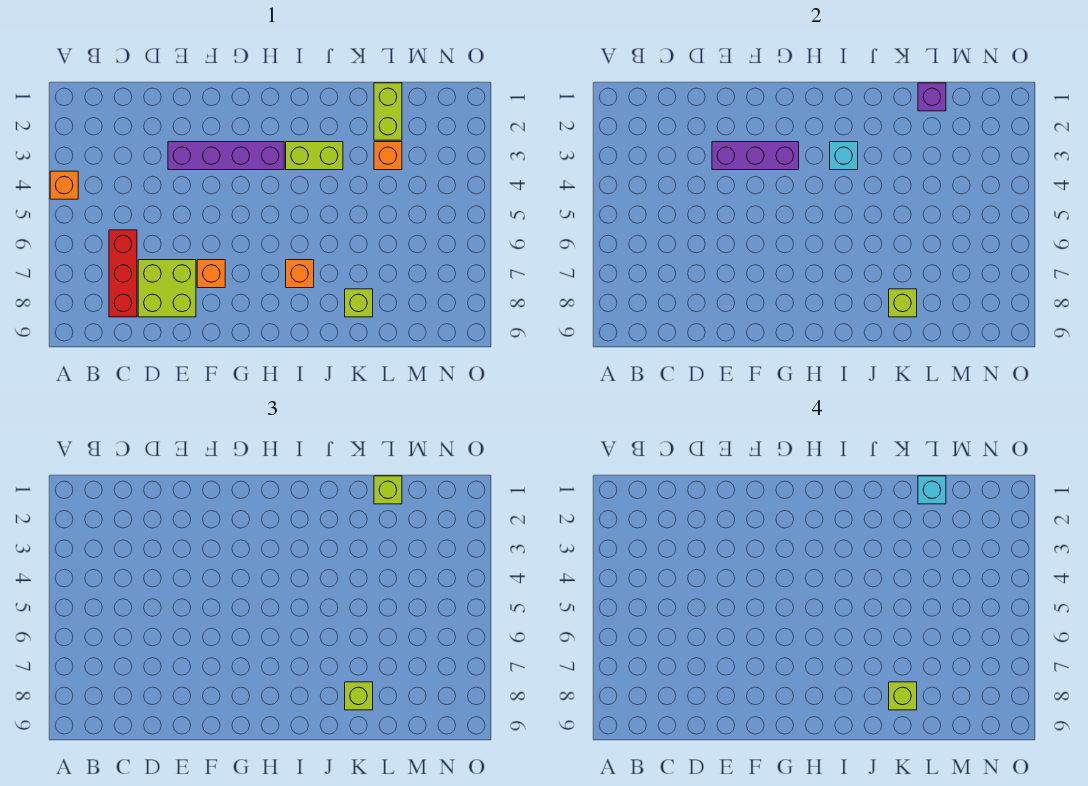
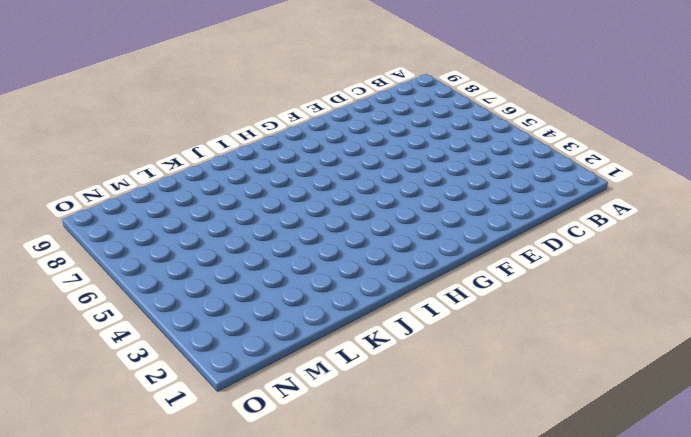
none -> orange 1x1 brick [50,171,78,199]
none -> red 1x3 brick [109,230,137,317]
none -> lime 2x2 brick [138,260,196,317]

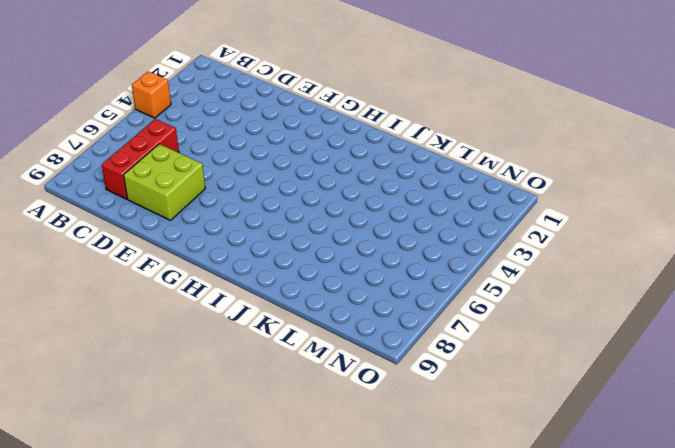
none -> purple 1x4 brick [168,142,284,170]
none -> orange 1x1 brick [197,260,225,288]
none -> lime 1x2 brick [286,142,343,170]

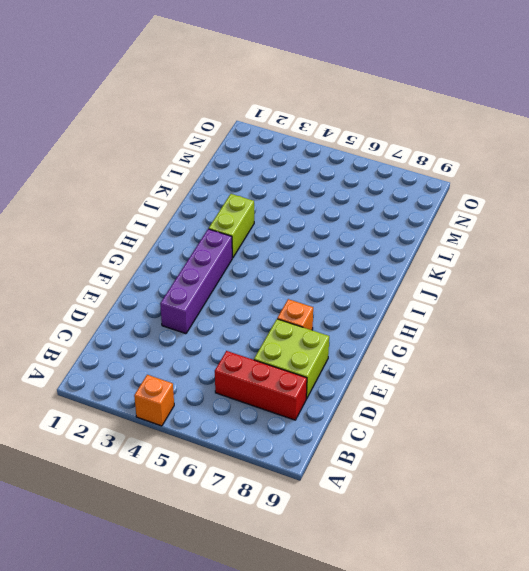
none -> orange 1x1 brick [286,260,314,288]
none -> lime 1x1 brick [345,289,373,317]
none -> lime 1x2 brick [374,83,402,140]

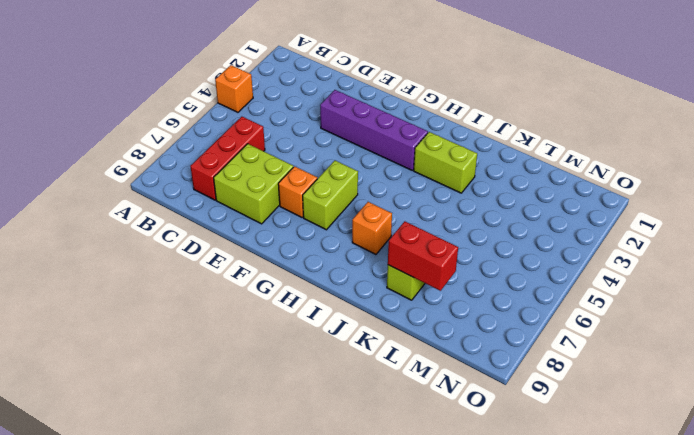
lime 1x2 brick [303,161,358,230] -> lime 1x2 brick moved to [374,83,402,140]
red 1x2 brick [388,221,458,291] -> lime 1x1 brick [889,289,917,317]
none -> orange 1x1 brick [374,142,402,170]
none -> purple 1x3 brick [712,142,799,170]
none -> cyan 1x1 brick [830,142,858,170]

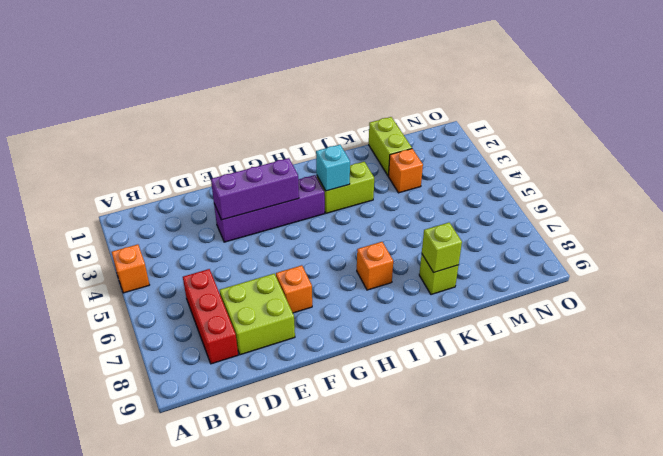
none -> purple 1x1 brick [918,83,946,111]
none -> lime 1x1 brick [345,682,373,710]
none -> lime 1x1 brick [374,476,402,504]

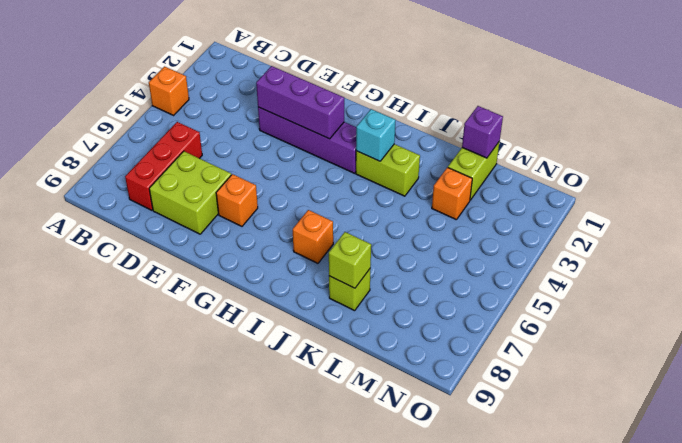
none -> lime 1x1 brick [345,682,373,710]
none -> lime 1x1 brick [374,476,402,504]
none -> lime 1x1 brick [889,682,917,710]

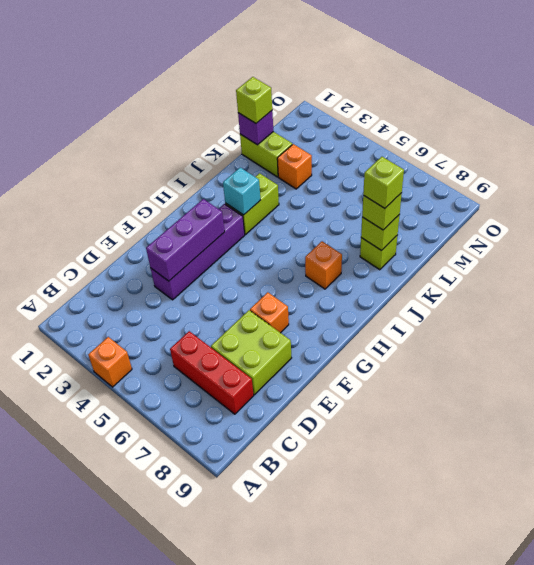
none -> cyan 1x1 brick [918,476,946,504]

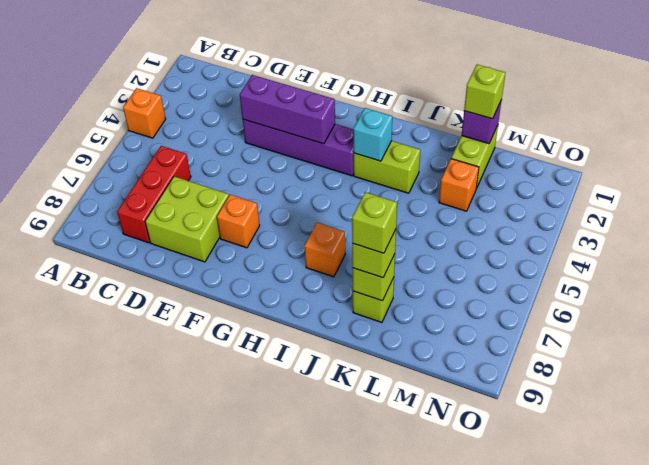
none -> cyan 1x1 brick [918,476,946,504]

